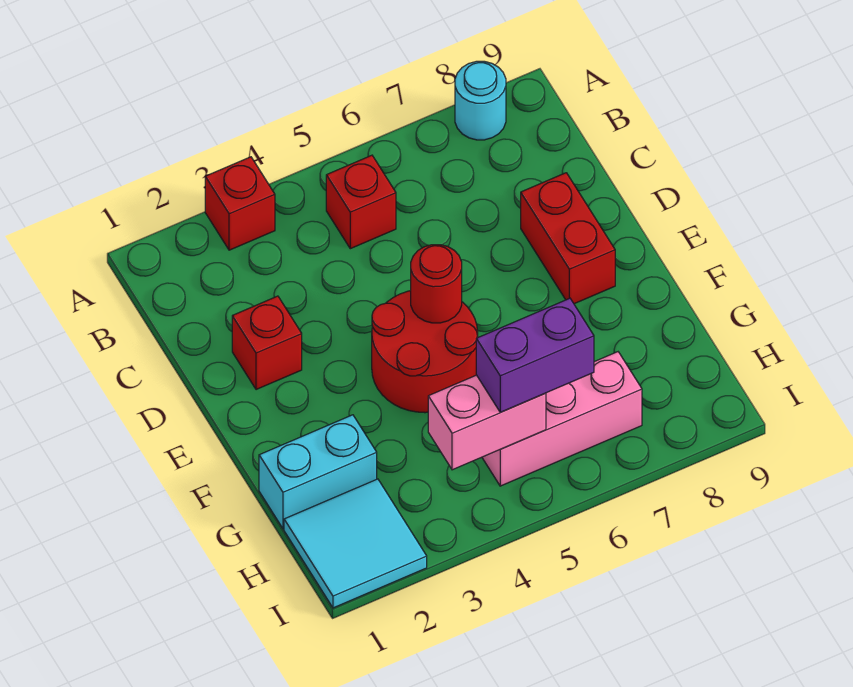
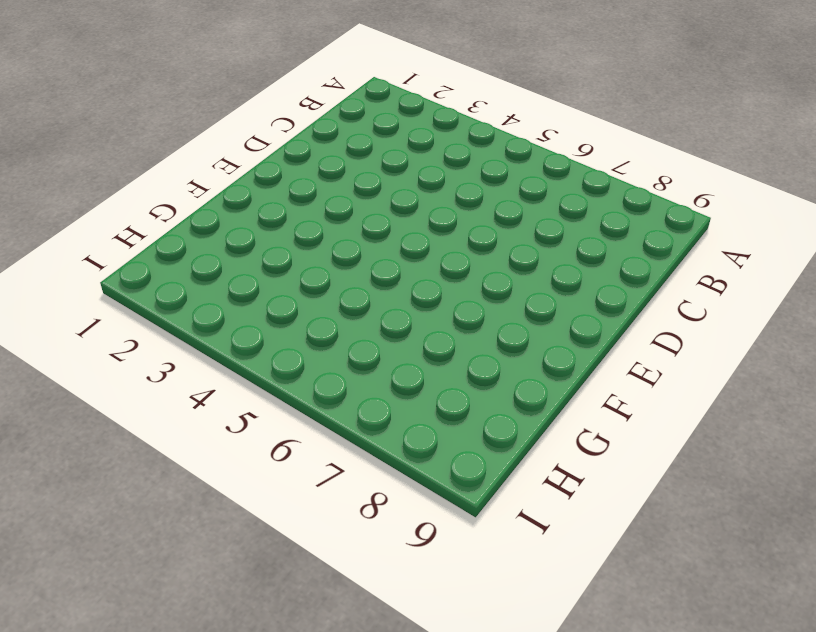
none -> red 1x1 brick [205,157,275,250]
none -> cyan 1x1 round brick [455,61,506,140]
none -> red 1x1 brick [326,155,396,249]

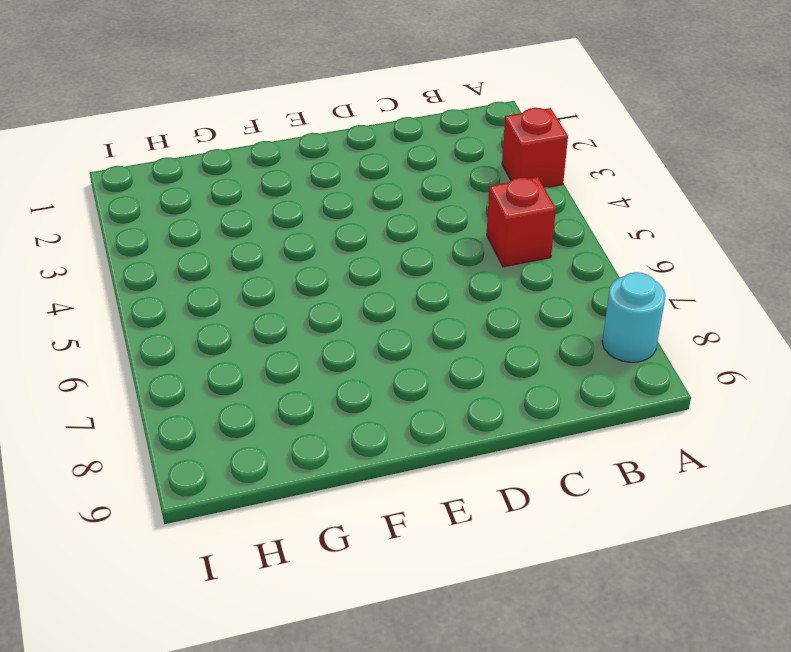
none -> red 1x1 brick [232,296,302,390]
none -> red 1x2 brick [521,173,615,304]
none -> red 2x2 round brick [372,291,478,413]

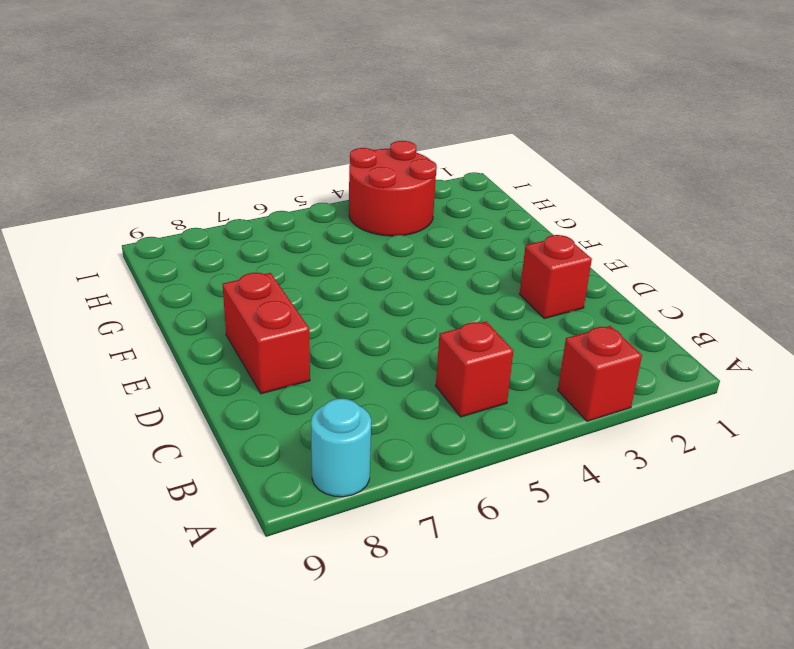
red 2x2 round brick [349,141,437,236] -> red 2x2 round brick moved to [372,291,478,413]
none -> cyan 1x2 brick [259,415,377,529]
none -> cyan 2x2 tile [284,479,427,608]
none -> pink 1x3 brick [482,352,642,486]

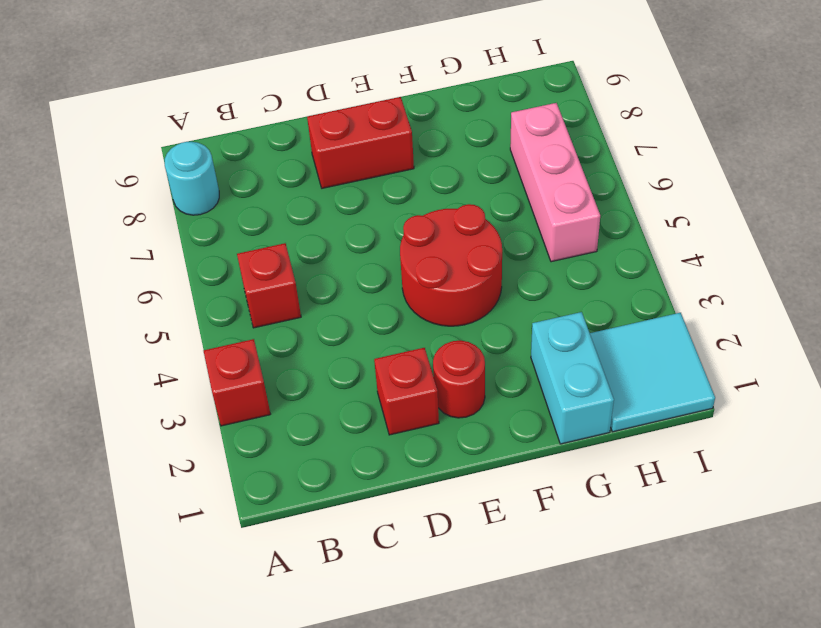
red 1x1 round brick [433,341,485,418] -> red 1x1 round brick moved to [411,245,462,323]
none -> pink 1x2 brick [428,375,546,470]
none -> purple 1x2 brick [476,298,594,412]

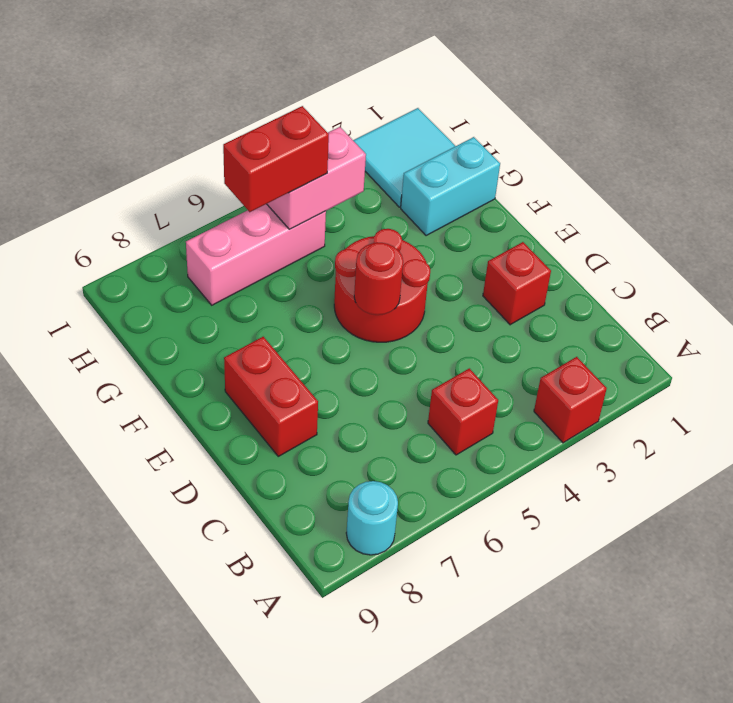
red 1x2 brick [223,106,329,212] -> purple 1x2 brick [476,298,594,412]

